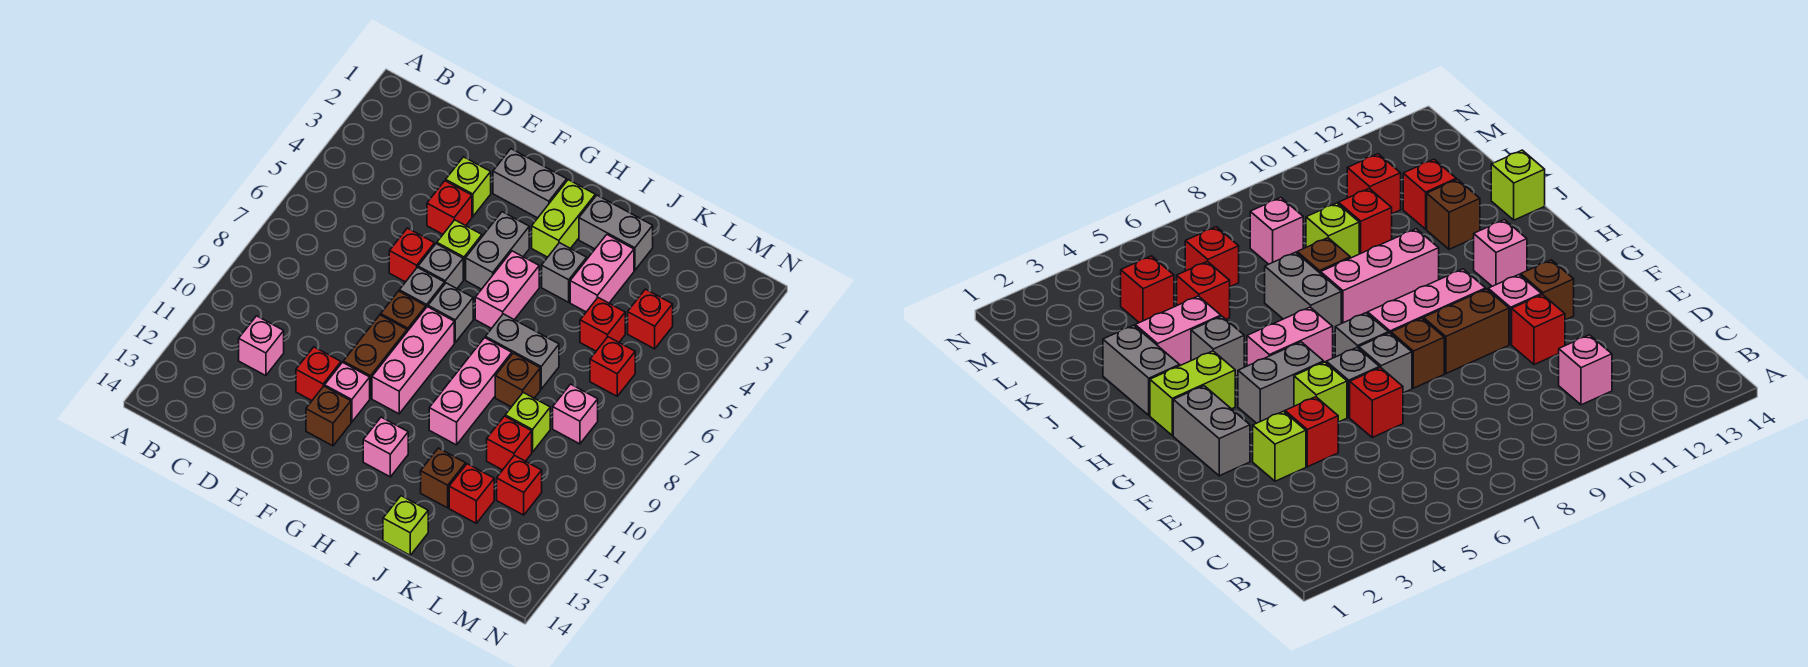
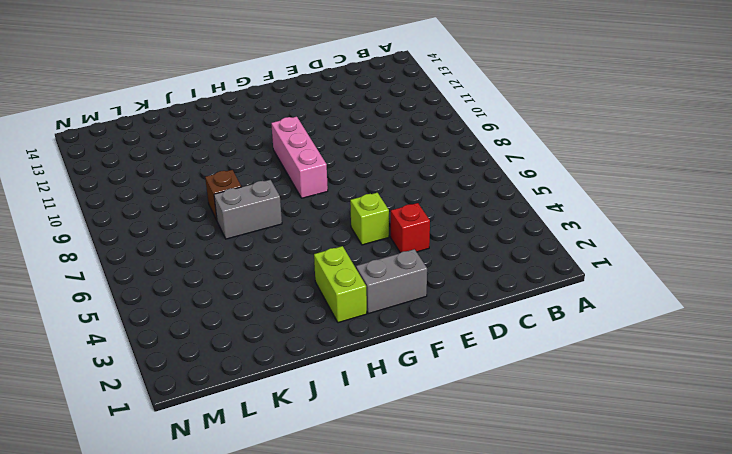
none -> pink 1x1 brick [239,316,284,376]
none -> lime 1x1 brick [446,157,491,217]
none -> red 1x1 brick [389,228,435,282]
none -> red 1x1 brick [296,347,341,401]

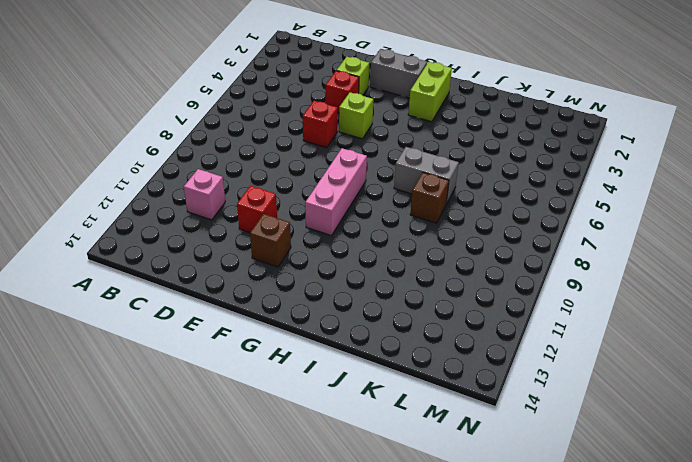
none -> grey 1x1 brick [418,244,463,288]
none -> grey 1x1 brick [399,267,445,307]
none -> brown 1x1 brick [381,291,426,331]
none -> brown 1x2 brick [343,315,407,398]

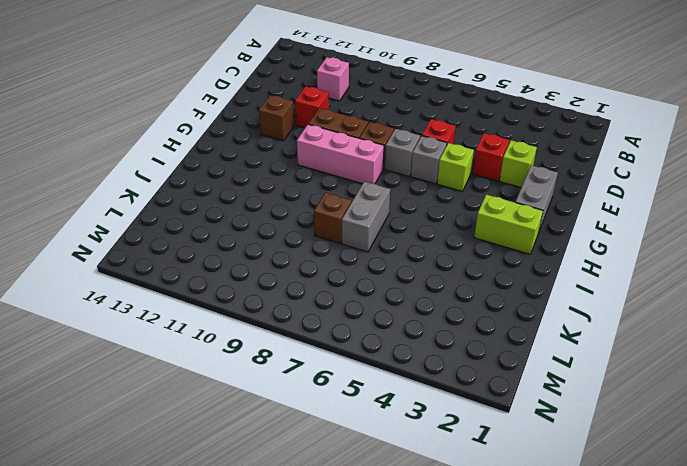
none -> pink 1x1 brick [325,362,370,422]
none -> grey 1x2 brick [466,212,529,289]
none -> grey 1x1 brick [428,283,473,342]
none -> pink 1x2 brick [475,251,539,329]

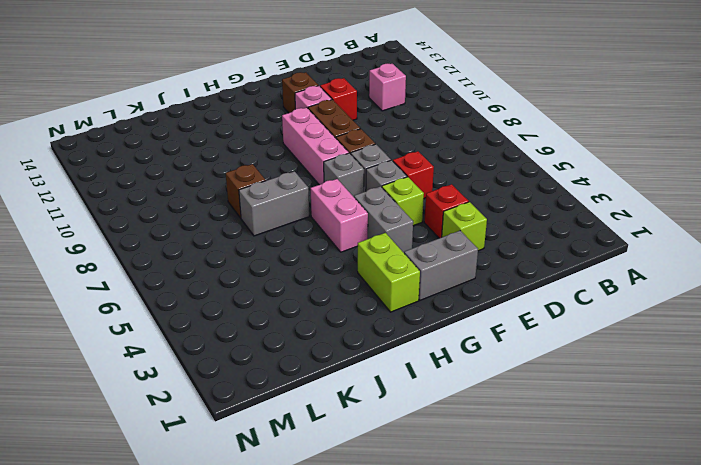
none -> pink 1x1 brick [363,417,408,477]
none -> grey 1x2 brick [579,195,653,270]
none -> grey 1x1 brick [542,243,587,302]
none -> pink 1x3 brick [429,338,512,445]

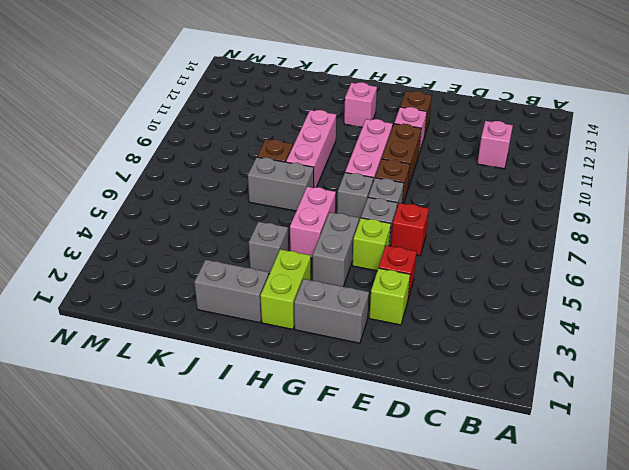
none -> red 1x1 brick [296,347,341,401]
none -> pink 1x2 brick [570,235,634,312]
none -> brown 1x1 brick [421,448,466,508]
none -> lime 1x1 brick [383,496,428,555]

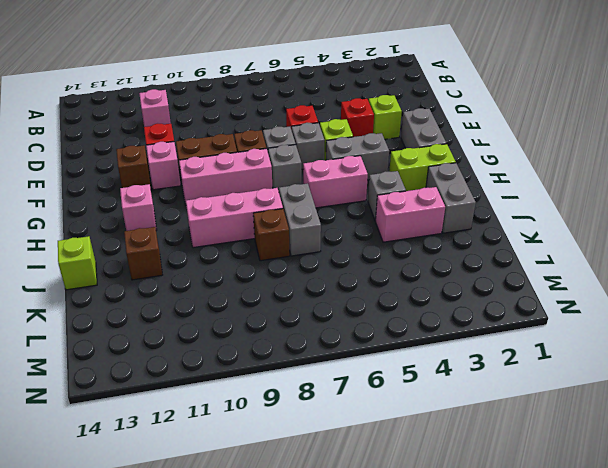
none -> red 1x1 brick [580,298,625,351]
none -> lime 1x1 brick [505,392,550,452]
none -> red 1x1 brick [487,416,532,470]
none -> red 1x1 brick [449,464,494,523]

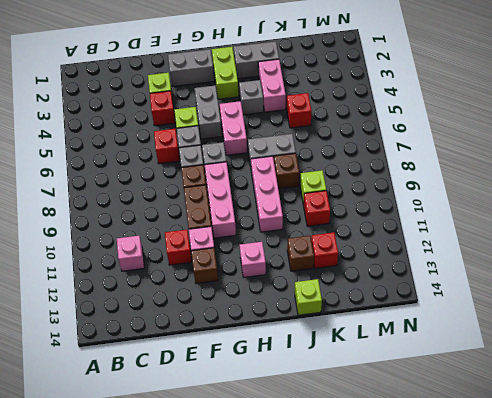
none -> red 1x1 brick [628,289,673,349]
none -> red 1x1 brick [590,337,635,396]
none -> pink 1x1 brick [553,384,598,444]
none -> red 1x1 brick [497,456,542,515]

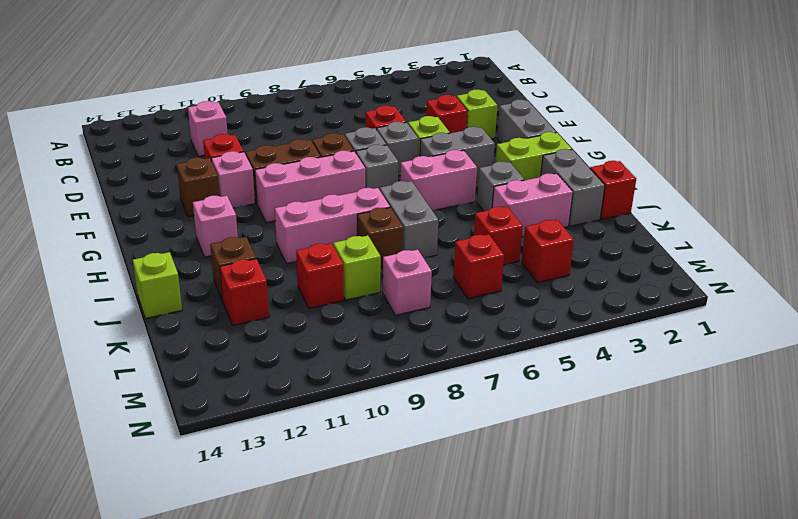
red 1x1 brick [590,161,636,219] -> red 1x1 brick moved to [497,456,542,515]

